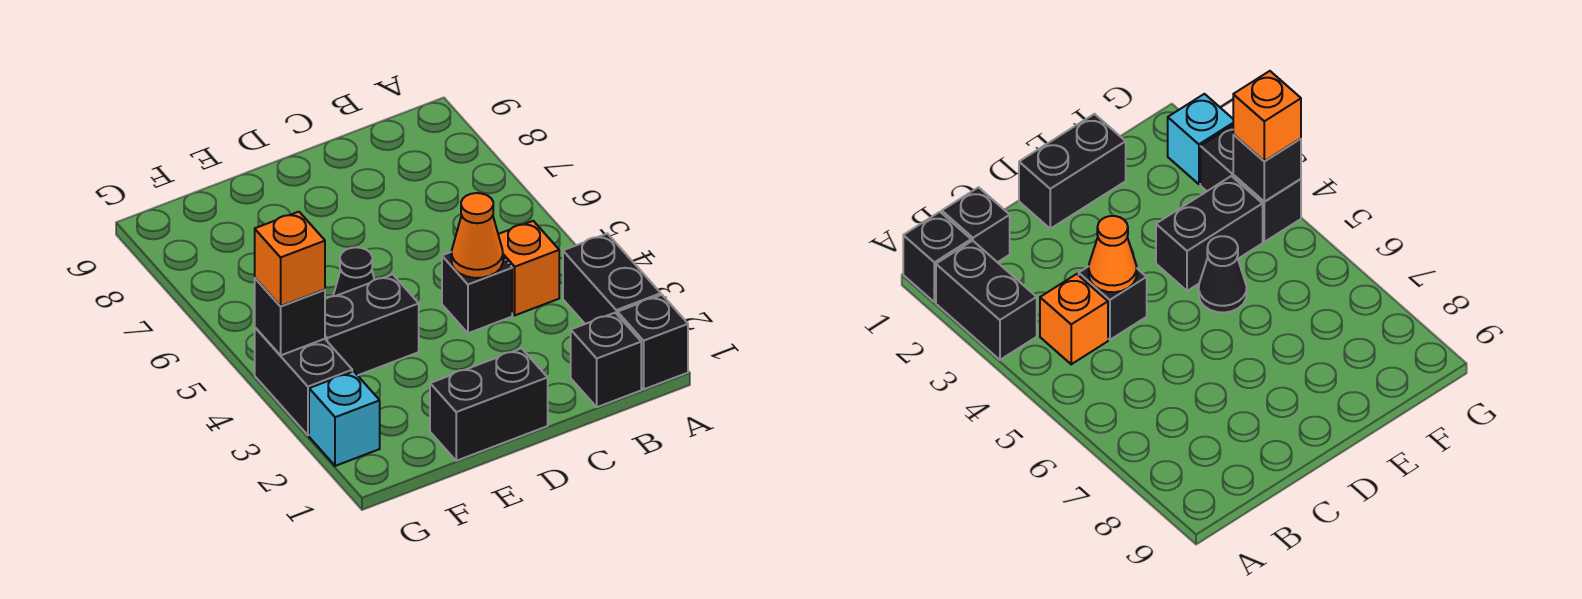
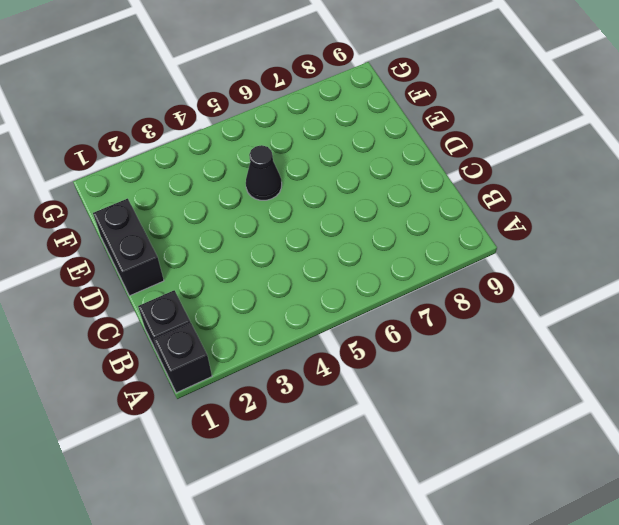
none -> black 1x2 brick [563,234,661,324]
none -> orange 1x1 brick [498,221,559,315]
none -> black 1x1 brick [442,252,512,333]

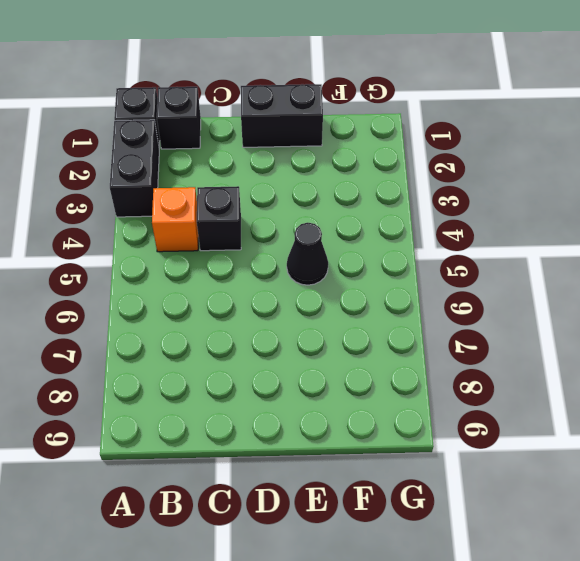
none -> black 1x2 brick [325,274,419,375]
none -> cyan 1x1 brick [309,371,380,466]
none -> black 1x2 brick [255,328,352,435]

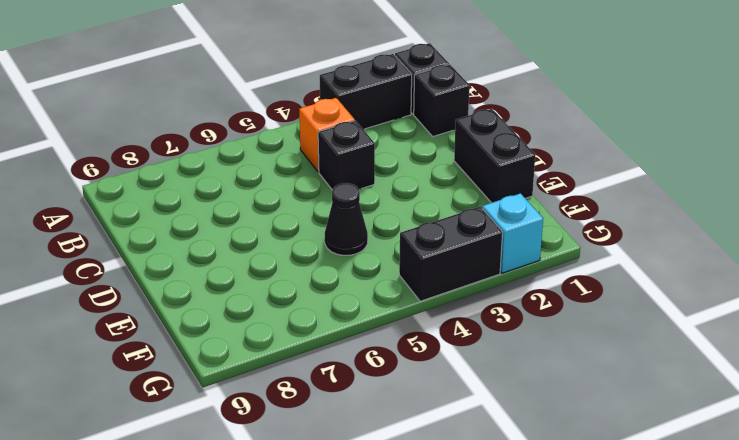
none -> black 1x2 brick [325,274,419,375]
none -> orange 1x1 cone [451,193,503,278]
none -> black 1x1 brick [255,278,325,355]

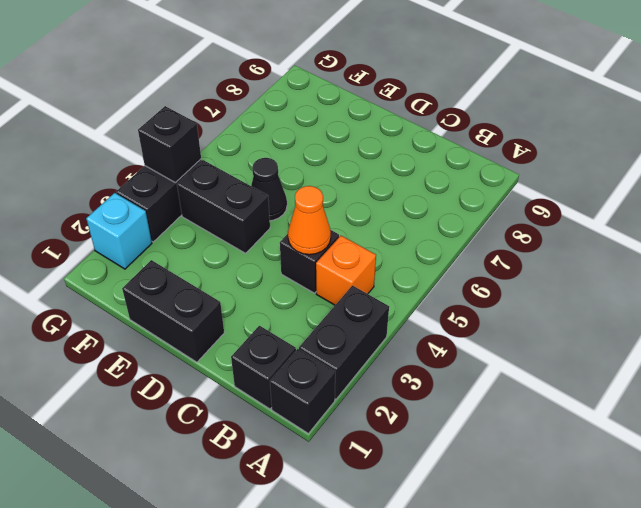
none -> orange 1x1 brick [255,212,325,306]

